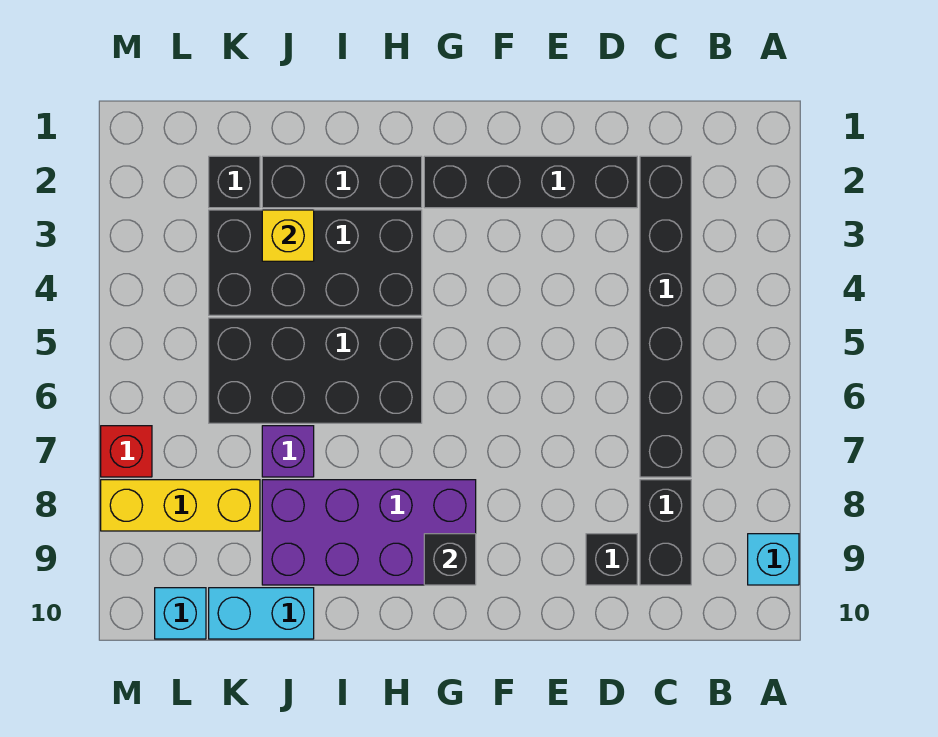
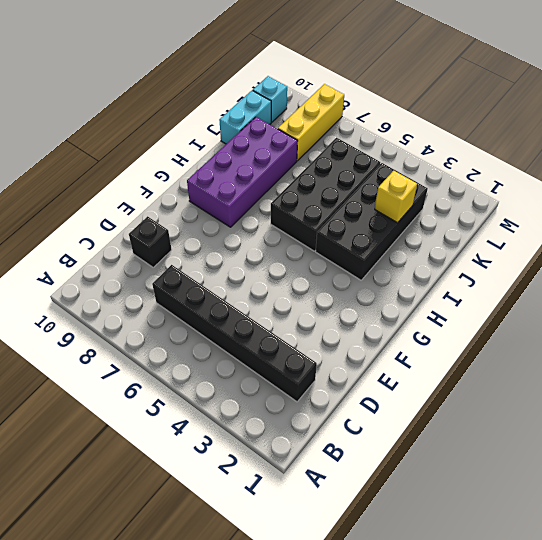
none -> cyan 1x1 brick [748,534,799,585]
none -> black 1x2 brick [640,480,691,585]
none -> black 1x4 brick [424,156,637,208]

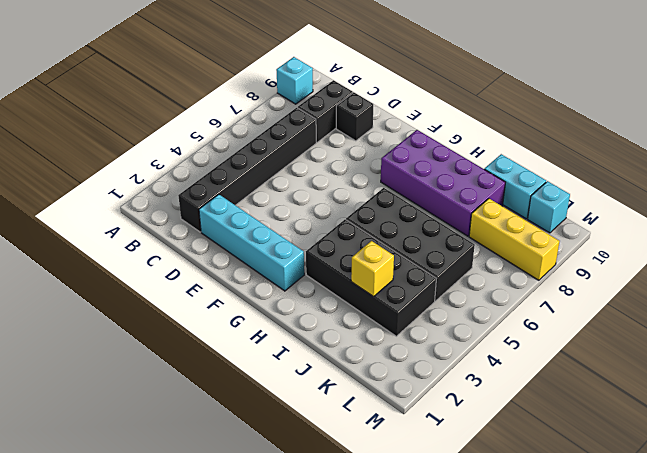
cyan 1x4 brick [199,194,304,291] -> black 1x4 brick [424,156,637,208]
none -> black 1x3 brick [262,156,422,208]
none -> purple 1x1 brick [262,426,314,477]
none -> black 1x1 brick [209,156,260,208]

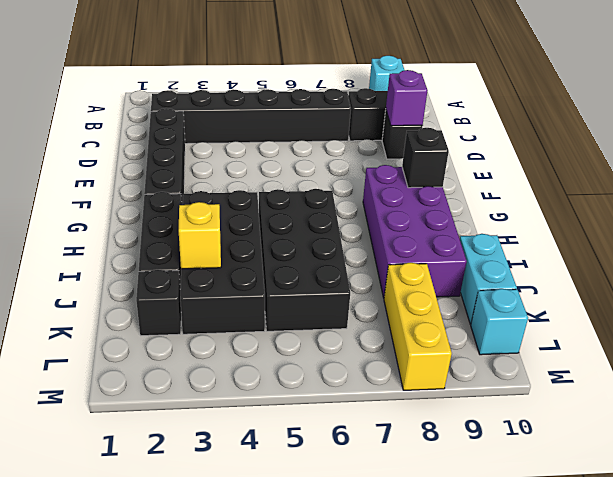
purple 1x1 brick [386,70,428,126] -> purple 1x1 brick moved to [262,426,314,477]
none -> red 1x1 brick [101,426,152,477]

